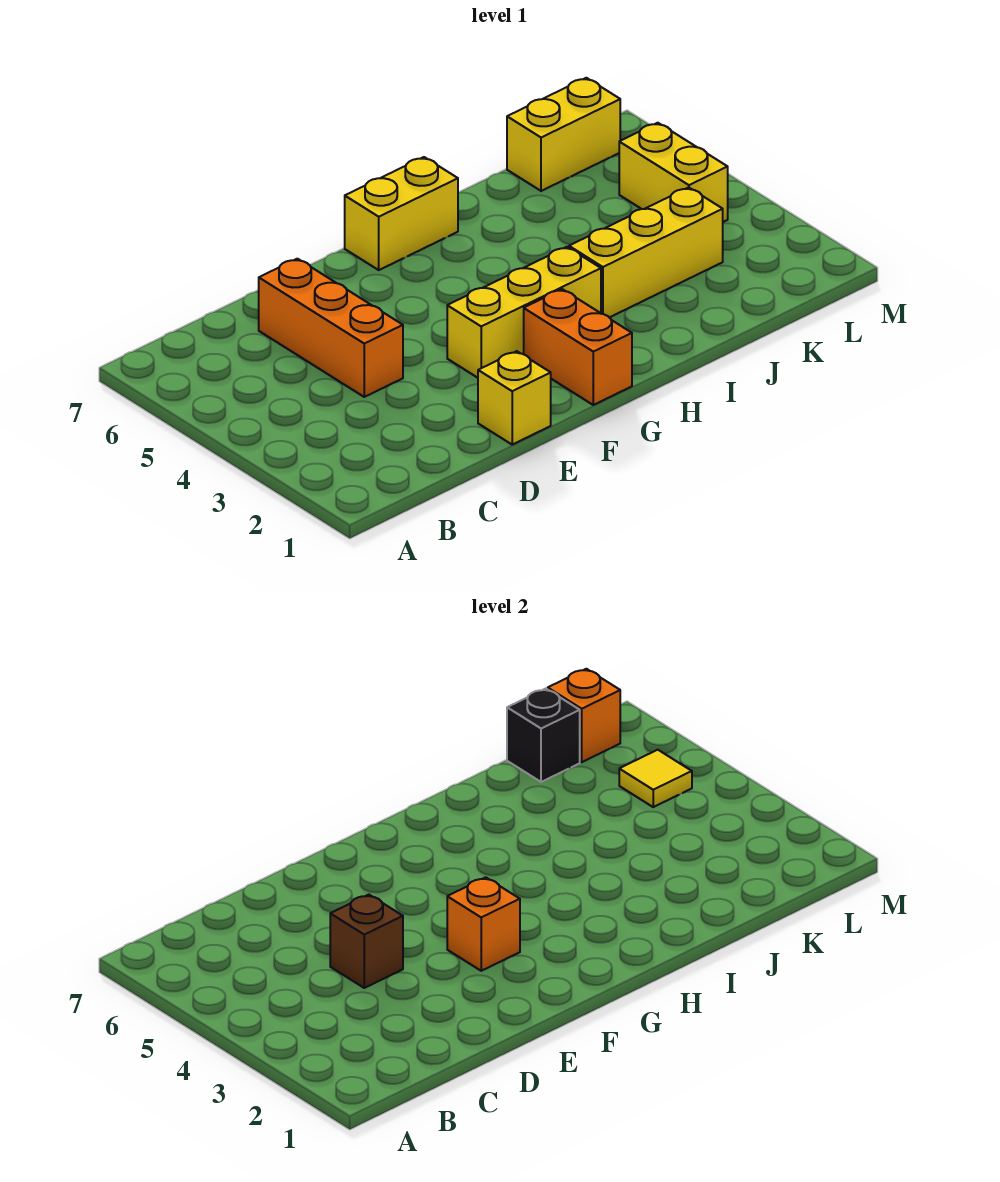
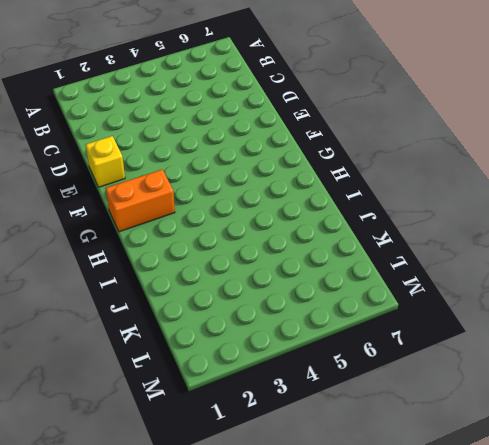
none -> orange 1x3 brick [259,259,403,397]
none -> yellow 1x3 brick [447,247,601,378]
none -> yellow 1x2 brick [345,157,458,270]

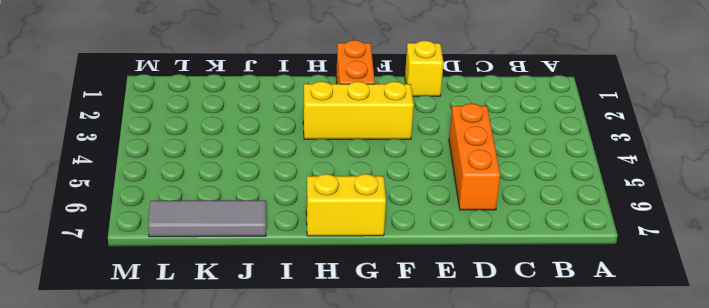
grey 1x3 tile [148,200,266,237] -> yellow 1x2 brick [507,78,620,191]
none -> yellow 1x3 brick [569,187,723,318]
none -> yellow 1x2 brick [619,123,728,222]
none -> brown 1x1 brick [330,895,403,988]

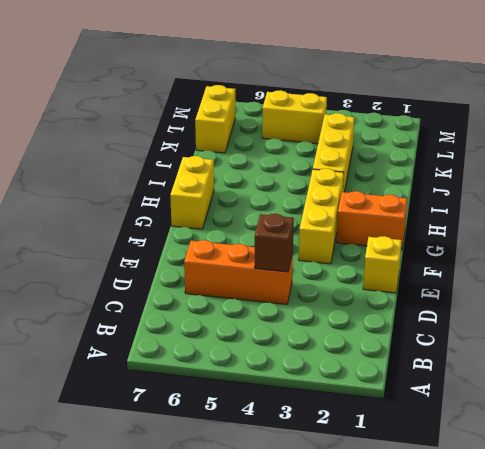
none -> orange 1x1 brick [447,877,520,971]
none -> black 1x1 brick [507,689,580,782]
none -> yellow 1x1 tile [619,750,692,807]

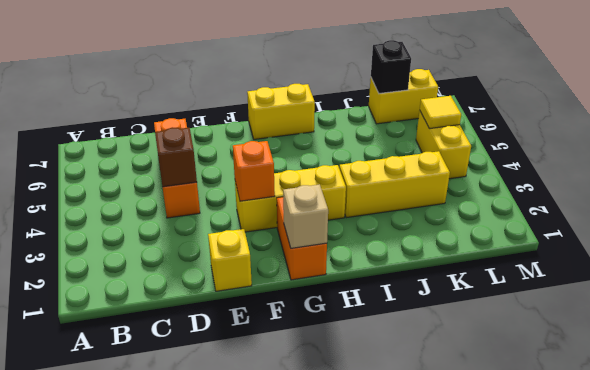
tan 1x1 brick [283,184,328,248] -> none
none -> orange 1x1 brick [548,669,620,762]

